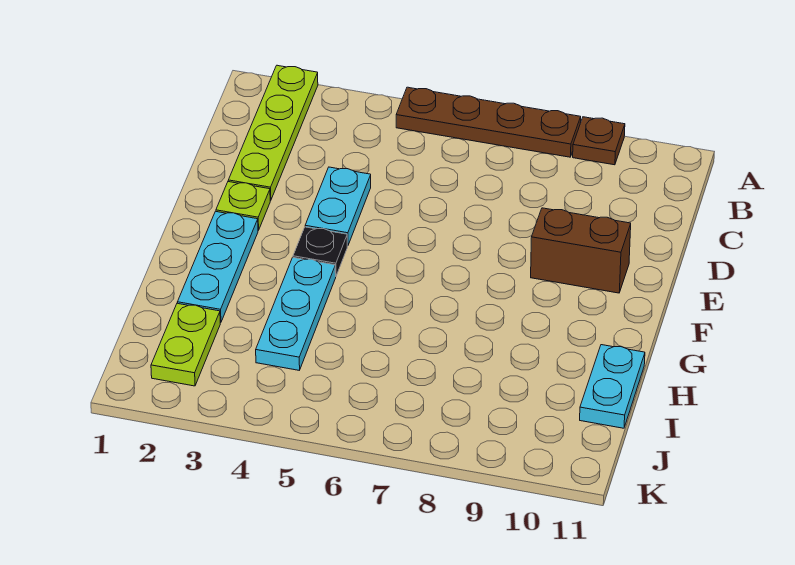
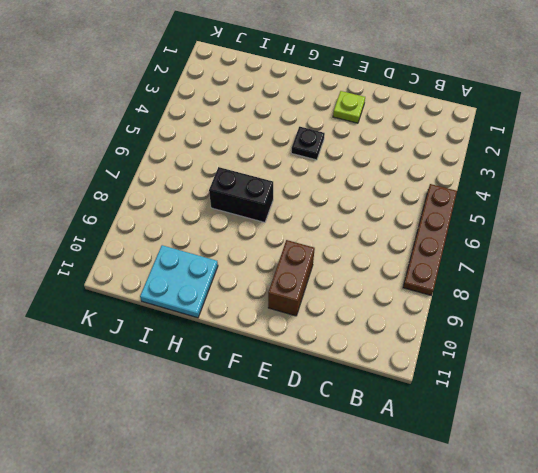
black 1x2 brick [209,167,273,222] -> none
cyan 2x2 plate [140,245,218,318] -> cyan 1x2 plate [580,345,645,428]
none -> lime 1x4 plate [228,65,318,201]
none -> brown 1x1 plate [573,117,625,165]

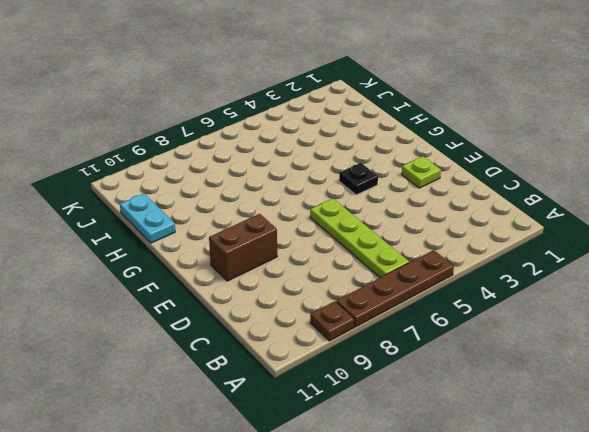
lime 1x4 plate [310,199,409,278] -> lime 1x4 plate moved to [228,65,318,201]
none -> cyan 1x2 plate [305,167,371,246]
none -> cyan 1x3 plate [177,211,258,323]

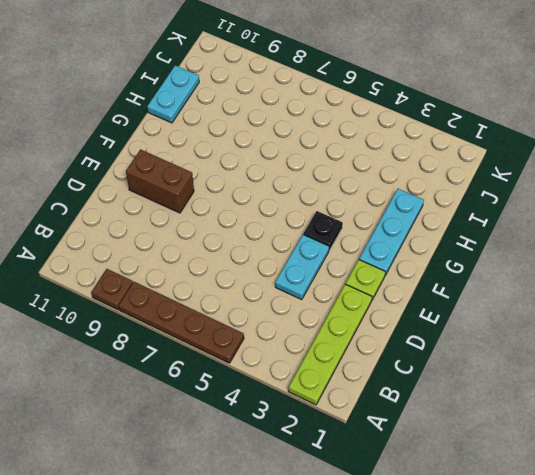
none -> cyan 1x3 plate [256,258,336,370]
none -> lime 1x2 plate [151,303,220,386]

